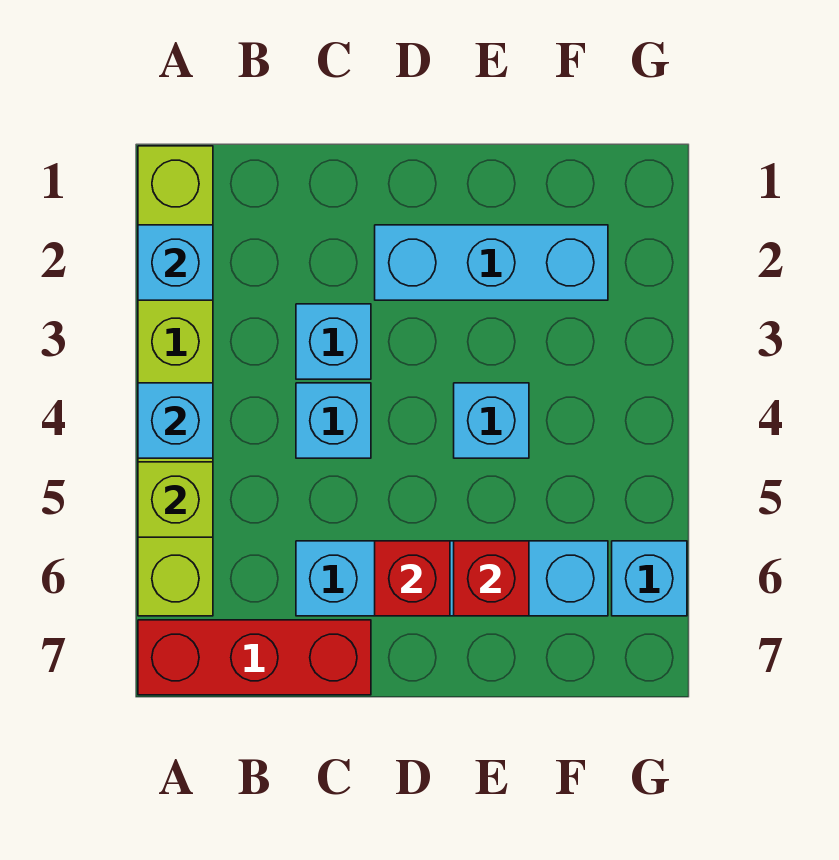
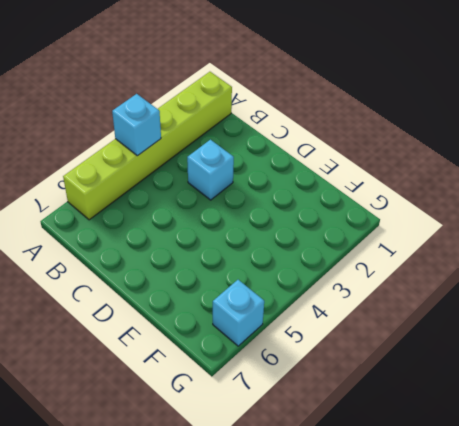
none -> red 1x3 brick [138,620,371,695]
none -> cyan 1x1 brick [296,383,371,458]
none -> cyan 1x4 brick [296,541,608,616]

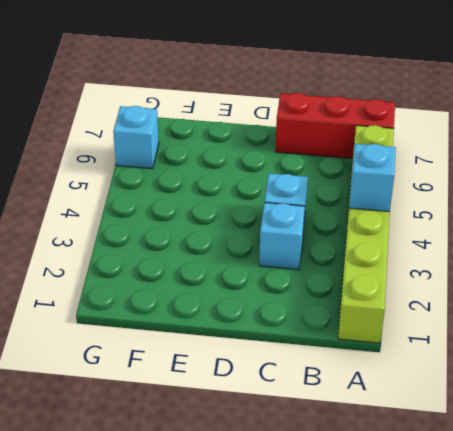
none -> cyan 1x4 brick [296,541,608,616]
none -> cyan 1x3 brick [375,225,608,300]
none -> cyan 1x1 brick [454,383,529,458]

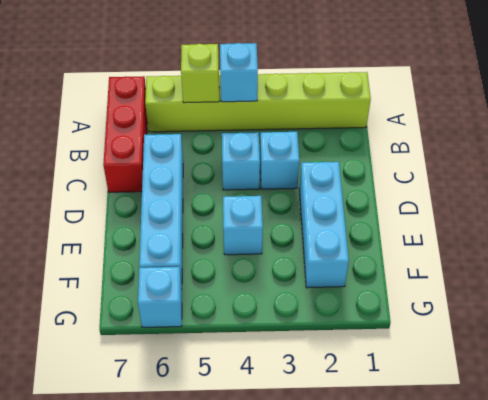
none -> cyan 1x1 brick [138,225,213,300]
none -> red 1x1 brick [375,541,450,616]
none -> red 1x1 brick [454,541,529,616]

